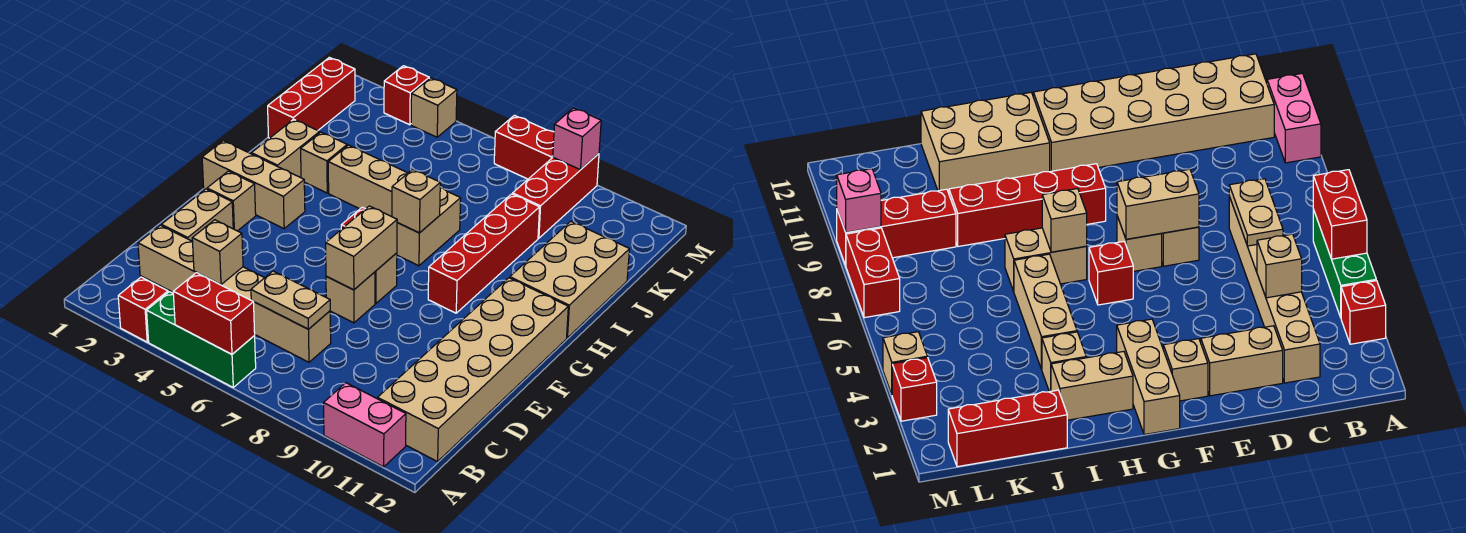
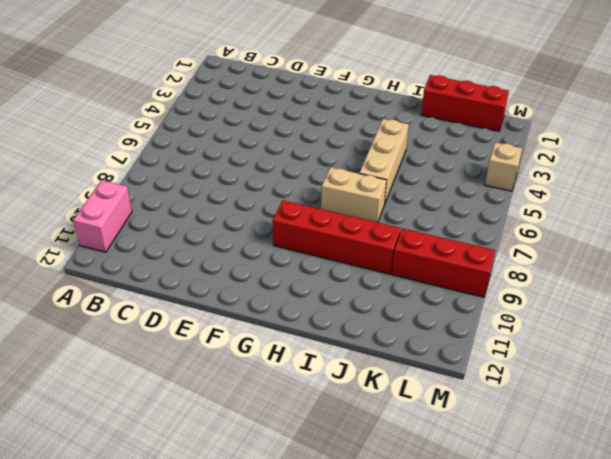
none -> red 1x1 brick [118,277,168,342]
none -> green 1x3 brick [147,292,256,387]
none -> tan 2x6 brick [378,278,568,462]

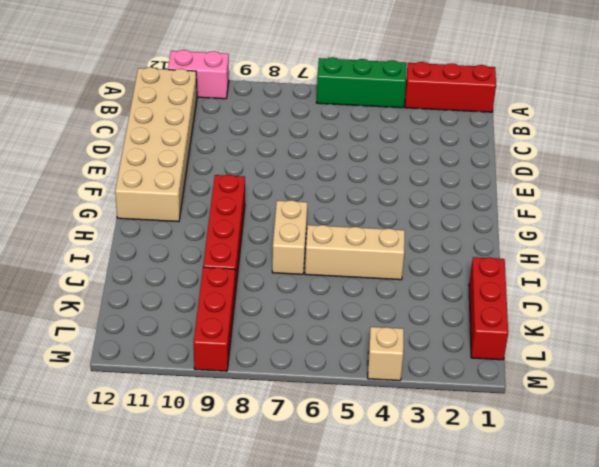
red 1x3 brick [405,62,496,112] -> red 1x1 brick [118,277,168,342]
none -> tan 1x6 brick [138,225,331,362]
none -> tan 1x2 brick [161,189,233,241]
none -> tan 1x1 brick [326,272,375,323]

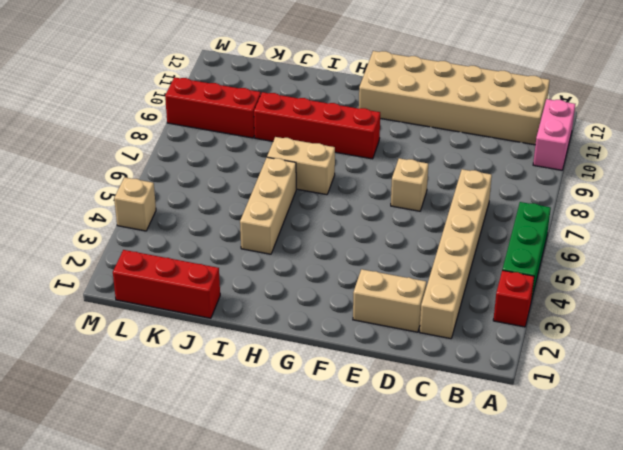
none -> tan 1x1 brick [207,171,256,231]
none -> tan 1x1 brick [375,253,397,303]
none -> tan 1x3 brick [202,141,305,229]

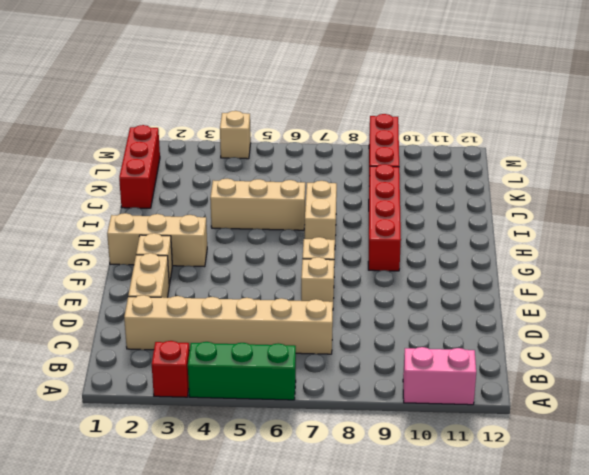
none -> tan 2x6 brick [378,278,568,462]
none -> red 1x1 brick [1089,242,1133,305]
none -> tan 1x2 brick [251,119,320,178]

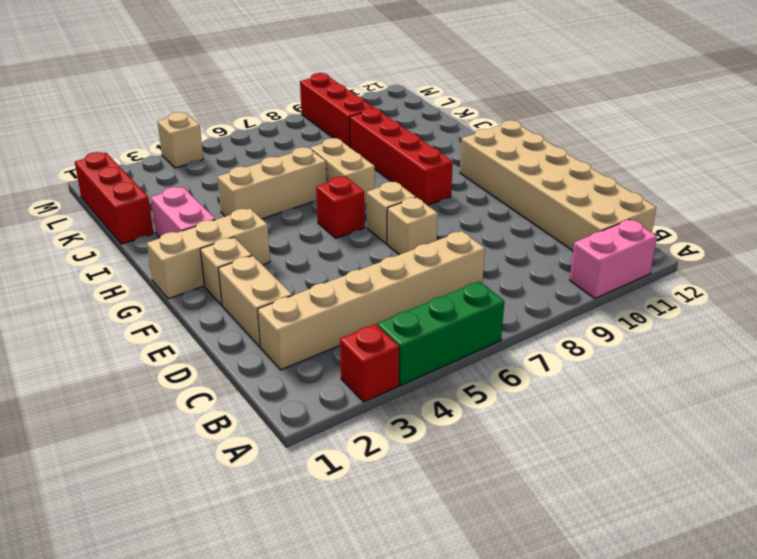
pink 1x2 brick [151,187,215,238] -> tan 1x2 brick [251,119,320,178]
none -> tan 2x3 brick [510,221,630,338]
none -> tan 1x1 brick [301,132,347,193]
none -> red 1x1 brick [384,66,429,125]

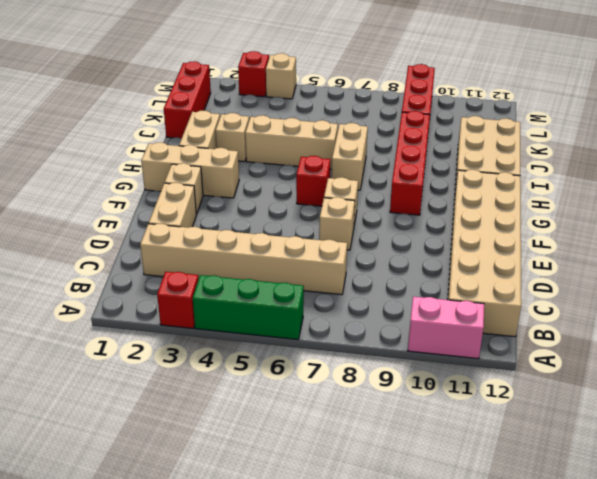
none -> red 1x2 brick [494,115,554,179]
none -> red 1x2 brick [173,273,255,354]
none -> tan 1x1 brick [192,220,243,285]

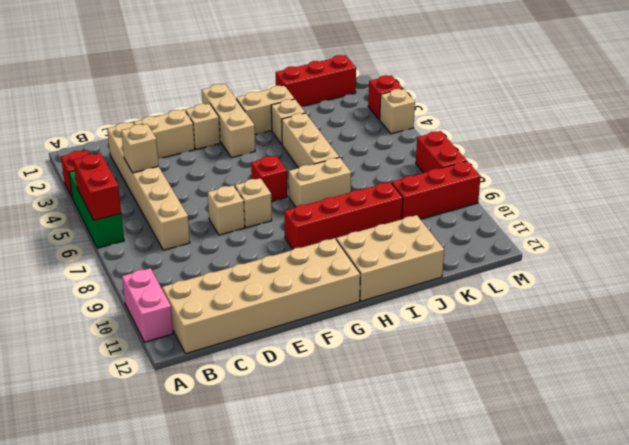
none -> tan 1x2 plate [251,271,330,329]
none -> tan 1x2 brick [326,206,397,290]
none -> tan 1x1 brick [392,169,440,233]

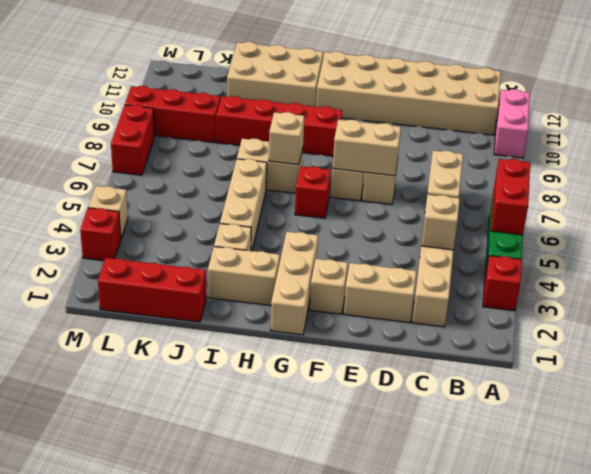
none -> pink 1x1 brick [553,108,601,170]

